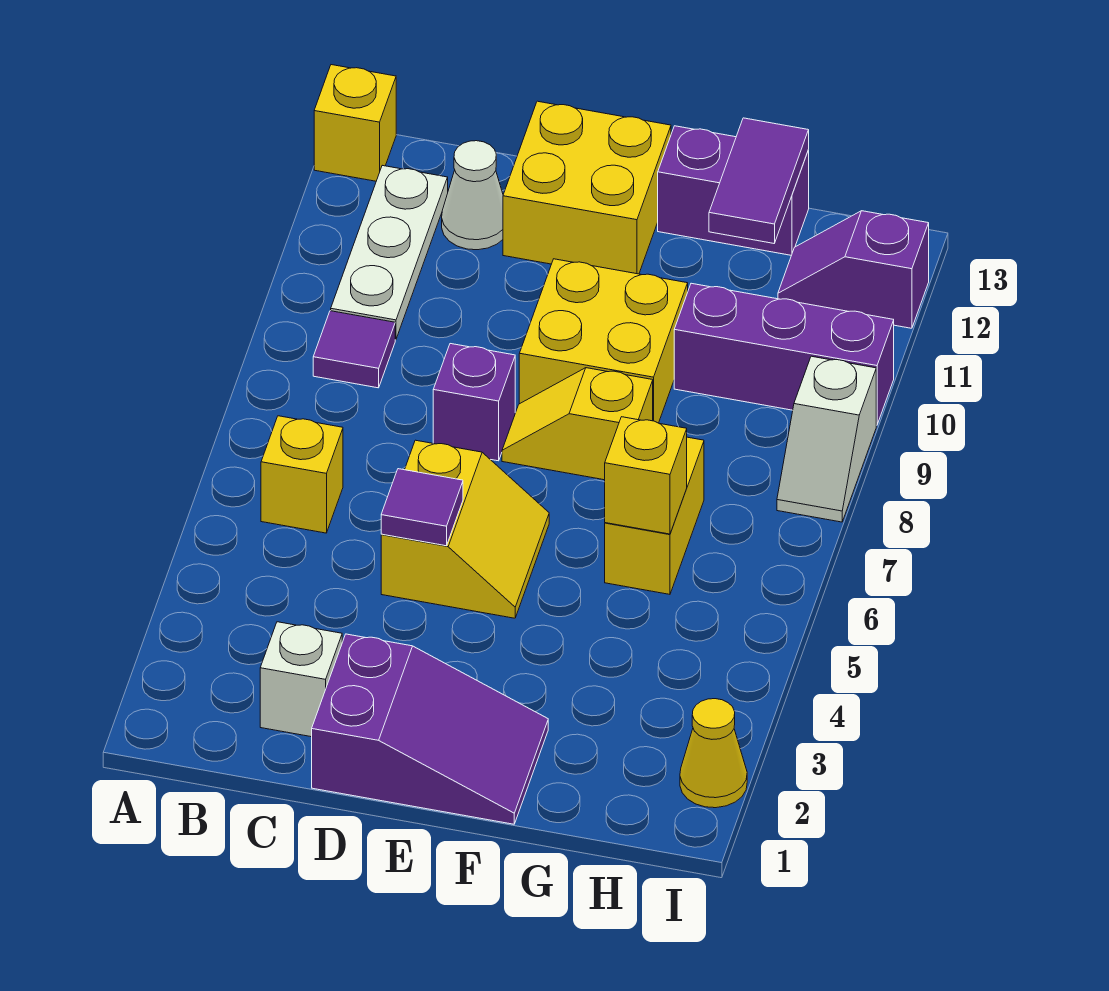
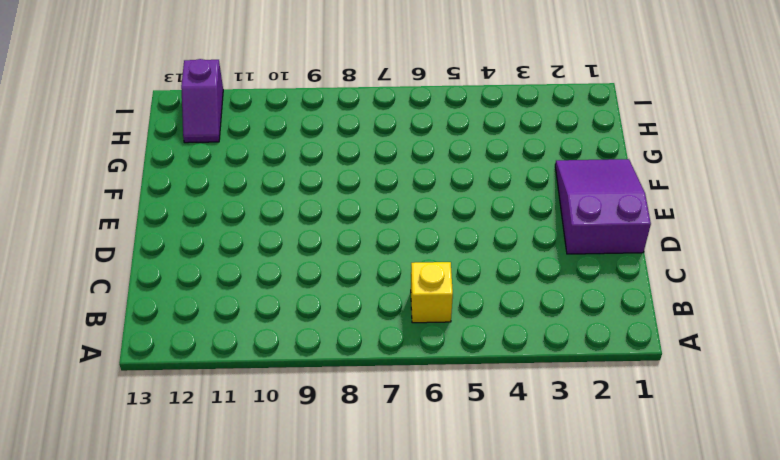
none -> yellow 1x1 brick [314,65,396,181]
none -> purple 1x1 tile [313,311,395,388]
none -> white 1x3 plate [331,165,448,339]

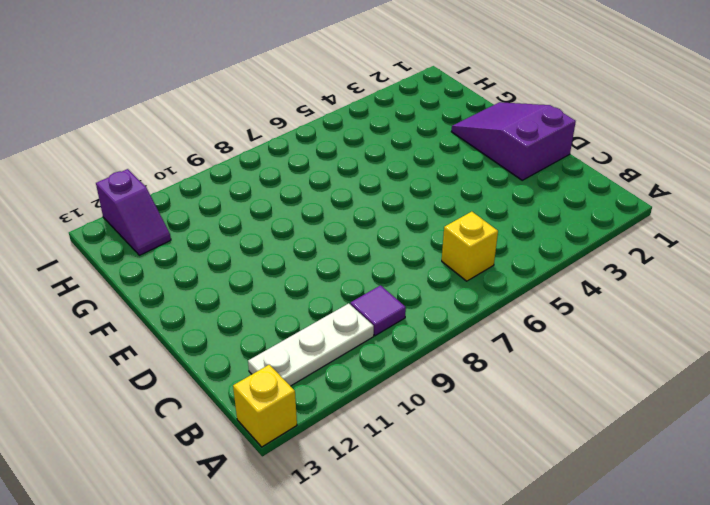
none -> white 1x1 brick [260,622,342,737]
none -> white 1x1 cone [442,141,503,250]
none -> yellow 2x2 slope [381,440,549,618]

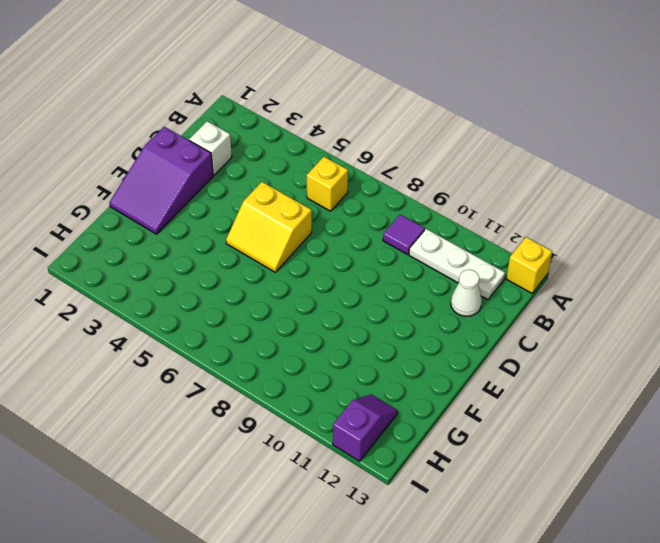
none -> purple 1x1 brick [433,344,515,461]
none -> yellow 2x2 brick [503,101,671,274]
none -> yellow 1x2 slope [502,368,653,480]

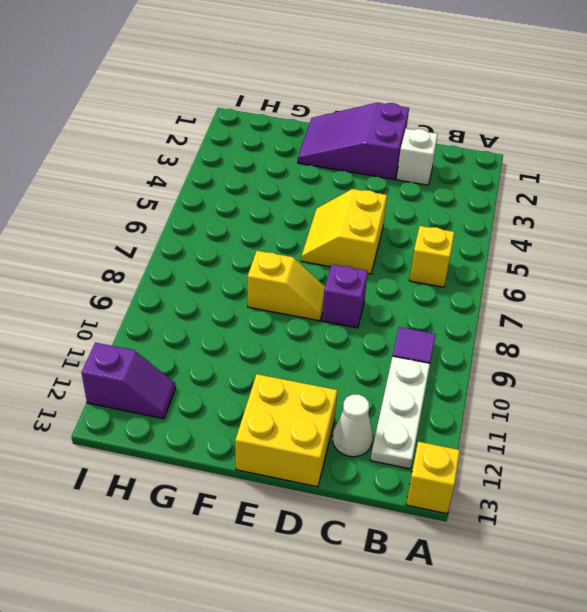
none -> yellow 2x2 brick [519,259,688,423]
none -> purple 1x2 brick [658,126,809,255]
none -> yellow 1x2 brick [605,437,704,594]

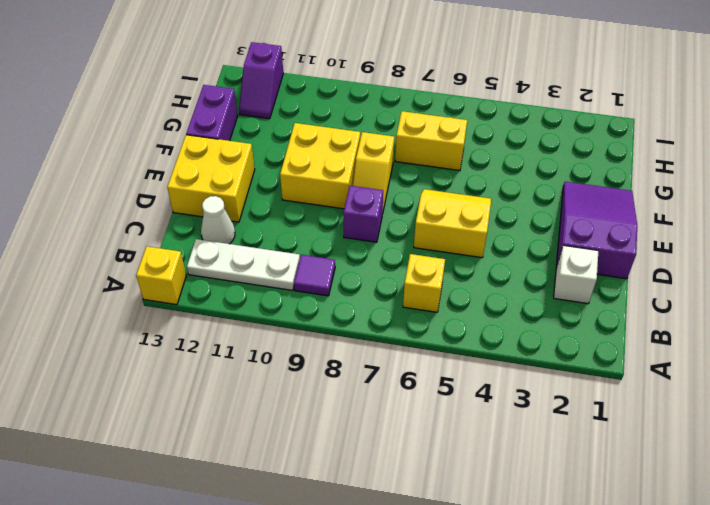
none -> purple 1x3 brick [674,283,894,425]
none -> yellow 1x1 cone [680,699,747,808]
none -> white 1x2 slope [777,356,876,522]

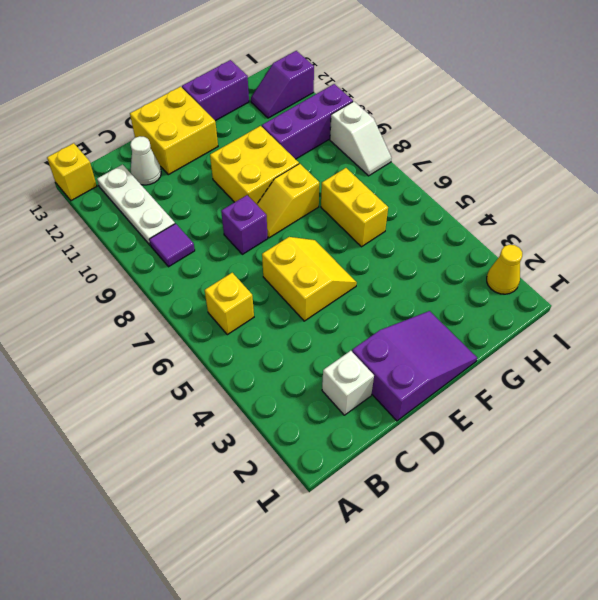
none -> purple 1x1 tile [381,469,463,546]
none -> yellow 1x1 brick [605,417,687,534]
none -> purple 1x2 tile [709,118,809,243]

